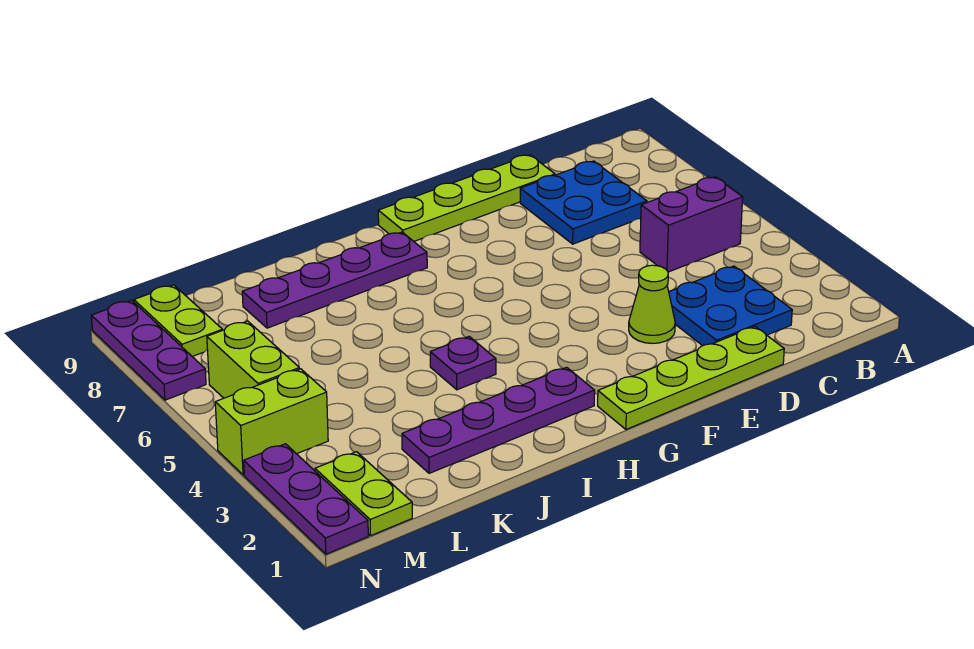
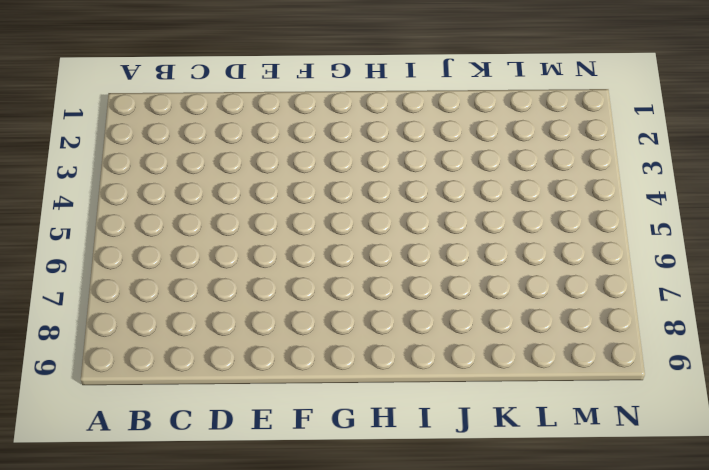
none -> purple 1x2 brick [640,177,743,272]
none -> blue 2x2 plate [669,266,792,346]
none -> blue 2x2 plate [520,161,647,244]

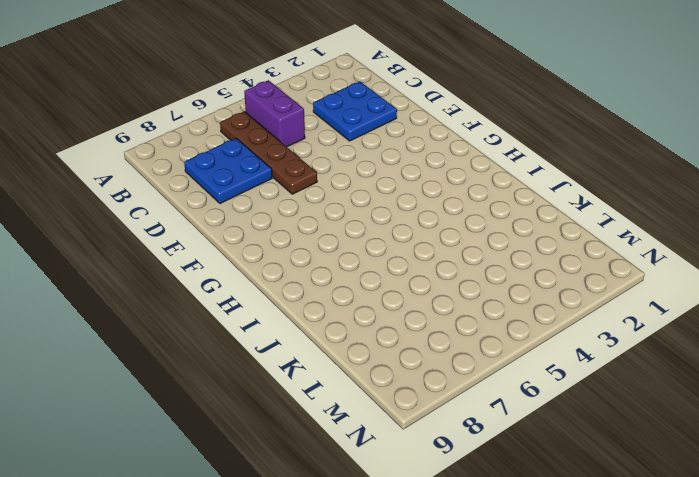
brown 1x4 plate [220,111,317,194] -> none
none -> lime 1x4 plate [598,327,784,429]
none -> lime 1x4 plate [378,155,555,241]
none -> lime 1x1 cone [629,265,675,343]

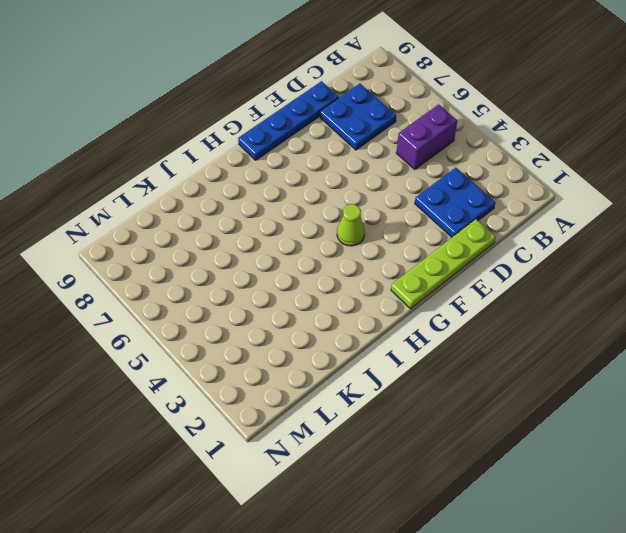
blue 1x4 plate [238,81,339,160] -> lime 1x4 plate [378,155,555,241]
lime 1x1 cone [337,204,365,246] -> lime 1x1 cone moved to [629,265,675,343]
none -> purple 1x4 plate [402,367,595,473]
none -> purple 1x4 plate [242,232,427,328]
none -> purple 1x1 plate [430,336,496,390]

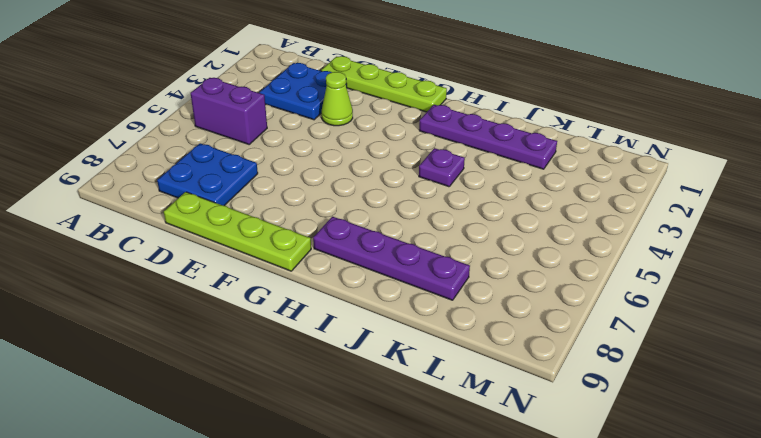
none -> lime 1x2 plate [315,452,412,536]
none -> lime 1x2 brick [215,369,328,475]
none -> lime 1x2 brick [207,321,299,398]

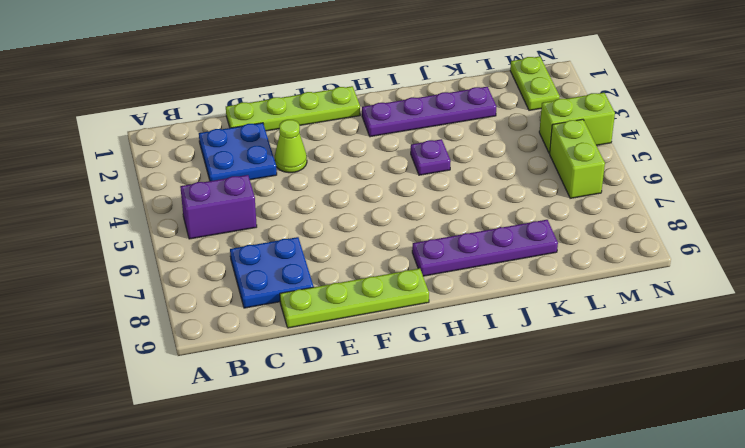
none -> lime 1x2 plate [134,285,222,356]
none -> purple 1x3 plate [244,444,368,554]
none -> purple 1x3 plate [91,300,206,400]

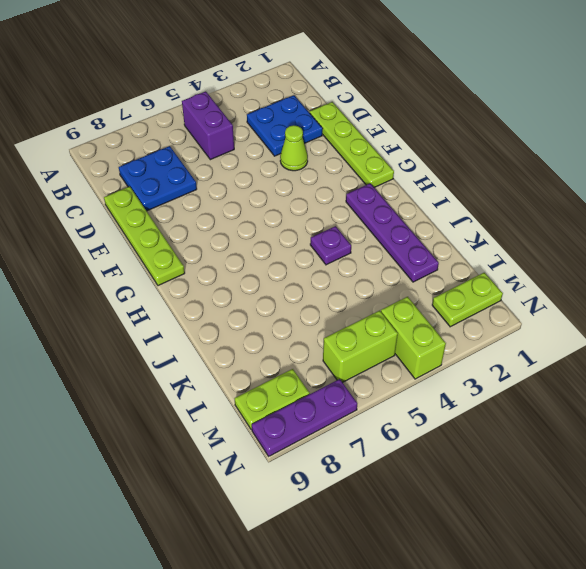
none -> purple 1x4 plate [242,232,427,328]
none -> purple 1x3 plate [244,444,368,554]

